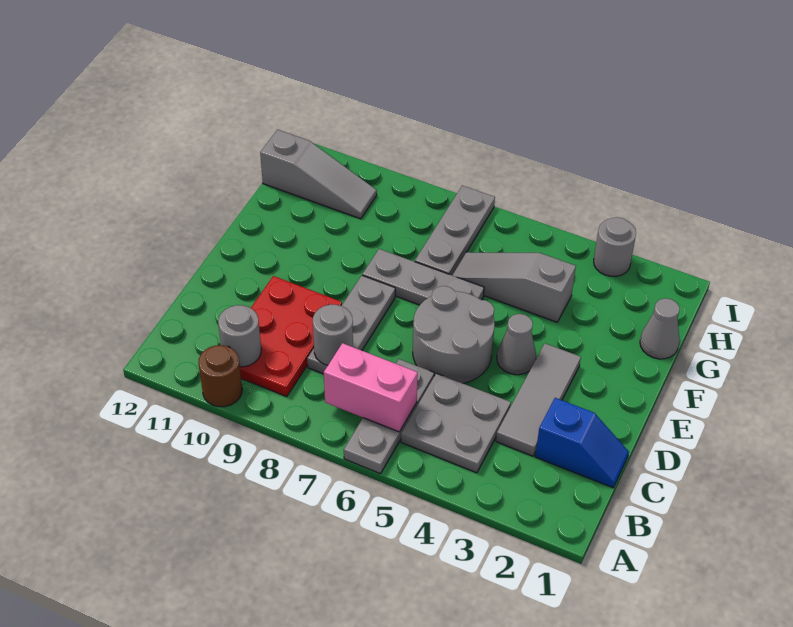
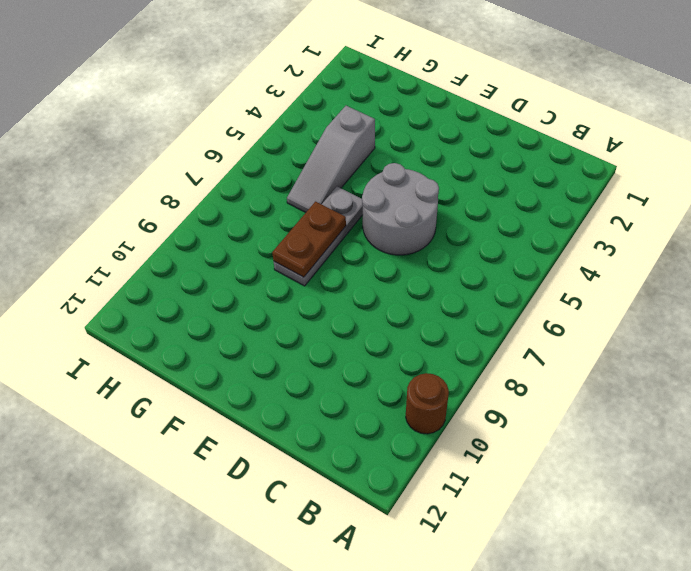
brown 1x2 plate [272,202,346,277] -> none
none -> grey 1x3 plate [344,359,434,474]
none -> grey 2x2 plate [401,373,511,473]
none -> red 2x3 plate [240,276,342,397]

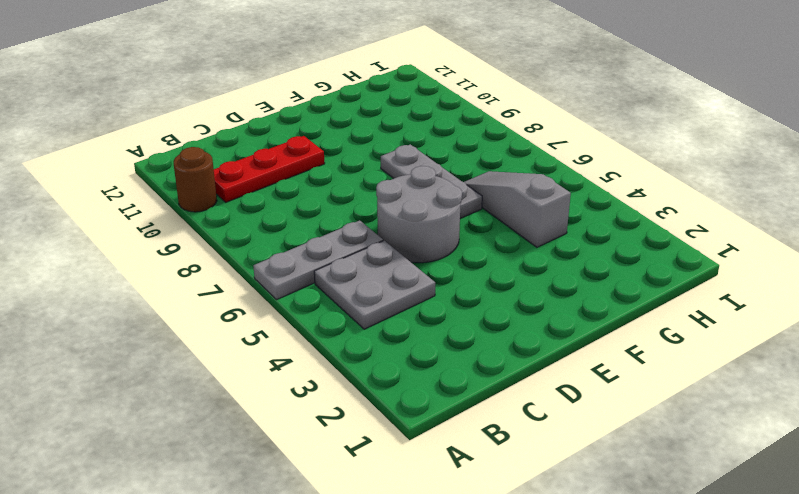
red 1x3 plate [214,136,325,202] -> red 2x3 plate [240,276,342,397]
none -> blue 1x2 slope [535,398,629,488]
none -> grey 1x3 tile [496,343,581,456]
none -> grey 1x3 plate [307,276,395,374]

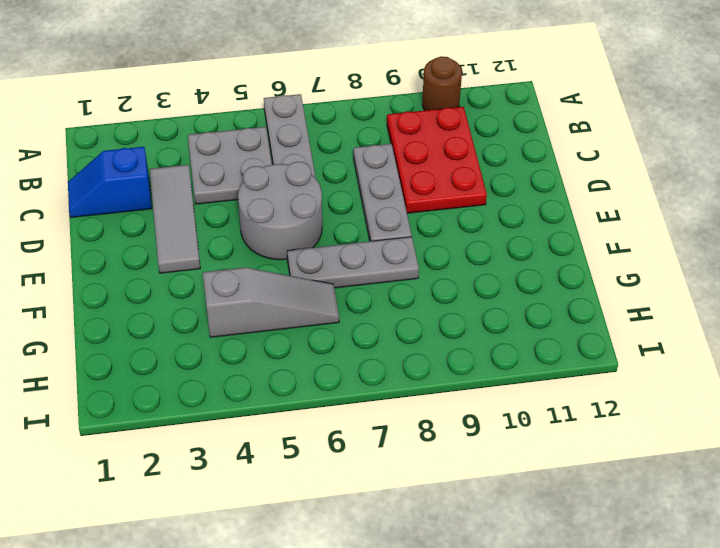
none -> grey 1x1 cone [497,314,536,375]
none -> grey 1x1 cone [640,298,680,359]
none -> grey 1x3 plate [415,186,495,275]

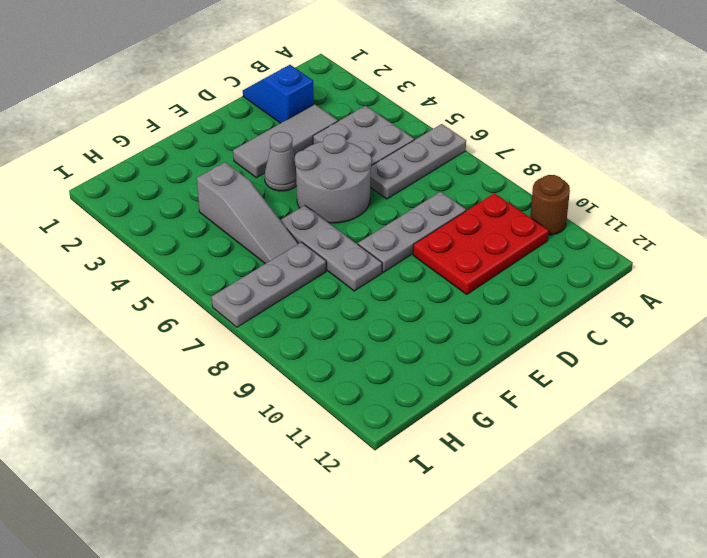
none -> grey 1x1 cone [640,298,680,359]
none -> grey 1x3 slope [260,130,377,219]
none -> grey 1x1 round brick [594,217,636,276]

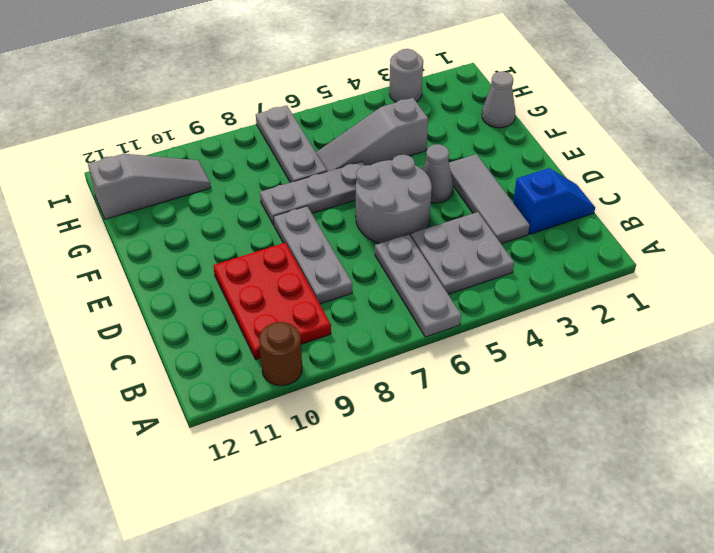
none -> pink 1x2 brick [324,343,418,432]
none -> grey 1x1 round brick [218,305,261,367]
none -> grey 1x1 round brick [313,305,353,365]

